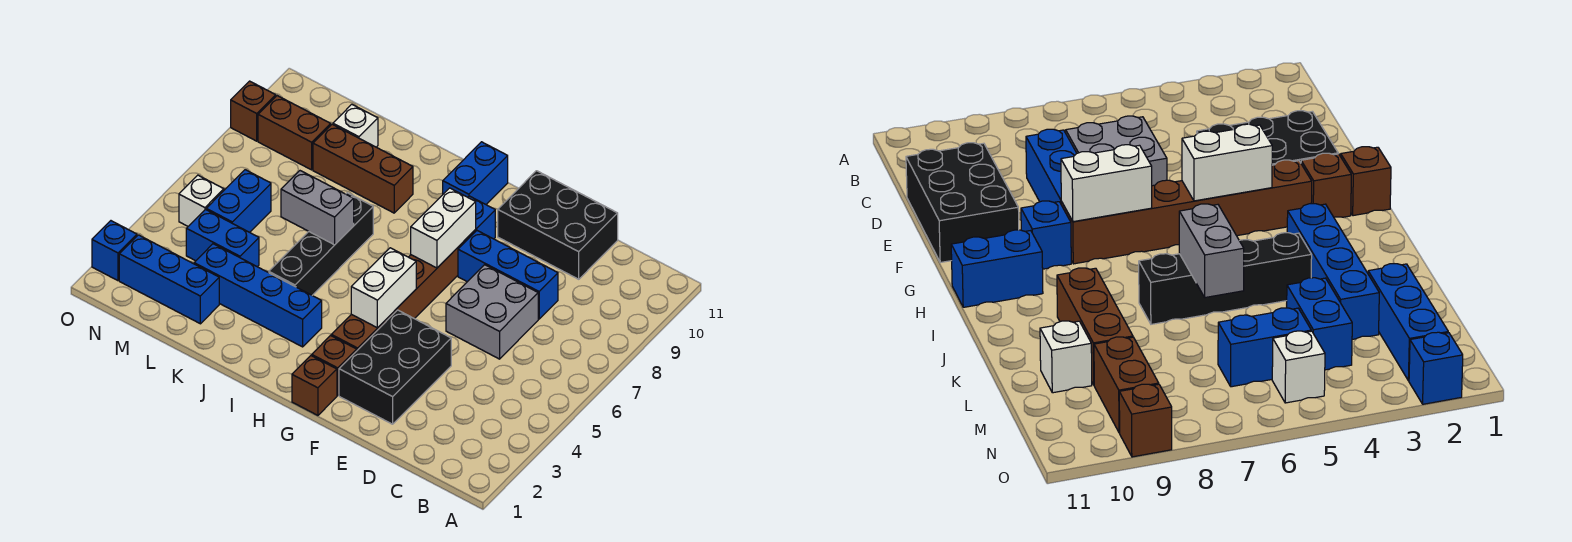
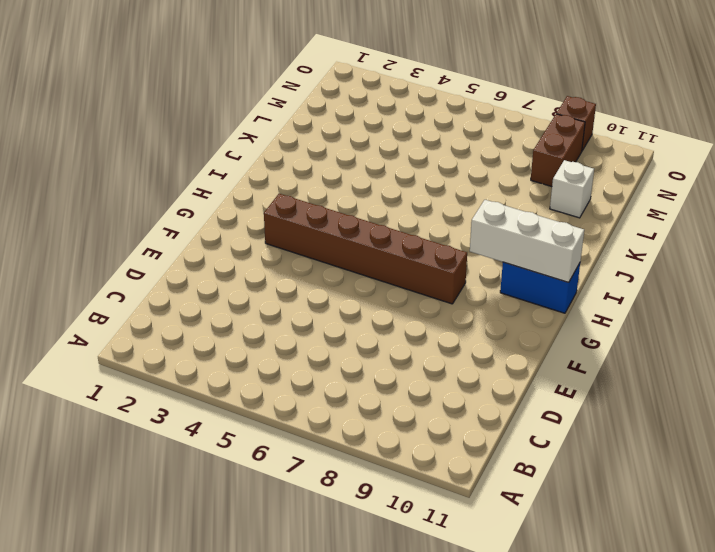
white 1x3 brick [470,200,584,282] -> none
none -> grey 2x2 brick [446,265,538,359]
none -> blue 1x3 brick [458,231,558,319]
none -> black 2x3 brick [498,171,618,279]

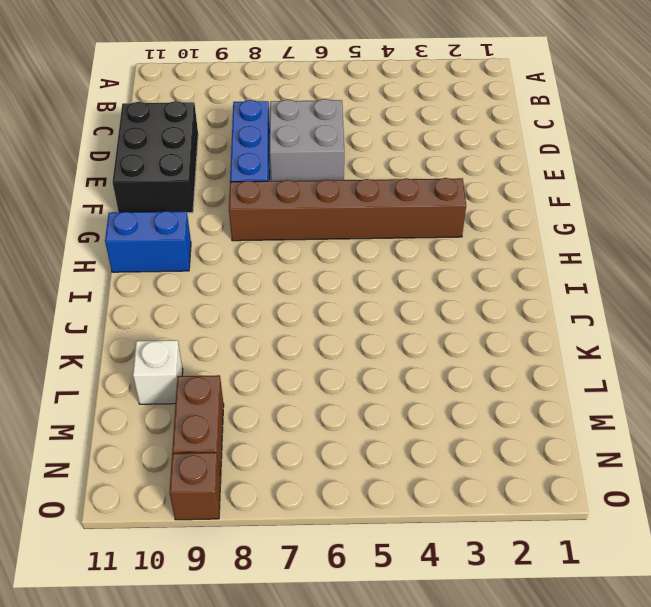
none -> black 2x3 brick [339,310,451,424]
none -> brown 1x1 brick [292,356,337,415]
none -> brown 1x1 brick [312,336,357,395]

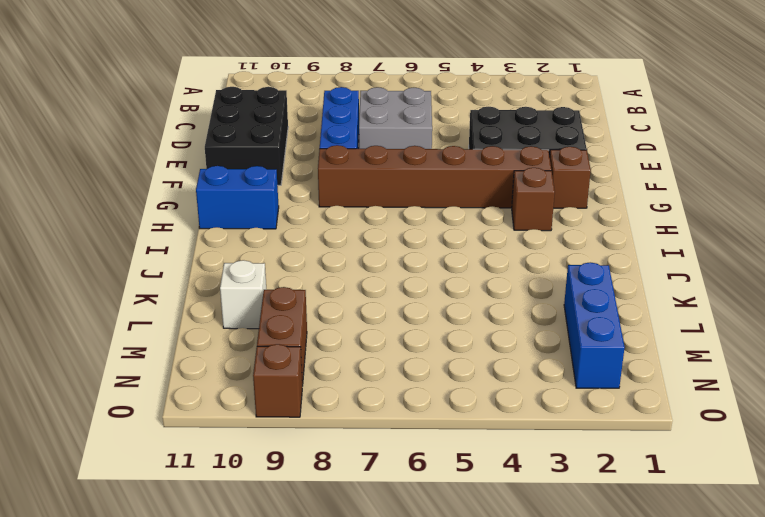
brown 1x1 brick [512,168,555,231] -> brown 1x1 brick moved to [292,356,337,415]
none -> blue 1x1 brick [468,196,495,239]
none -> blue 1x4 brick [194,244,322,347]
none -> black 1x4 brick [269,193,373,295]

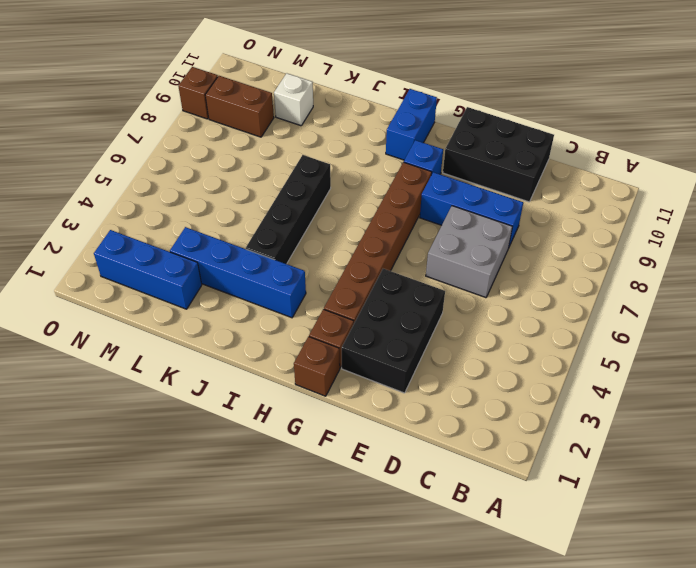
none -> brown 1x3 brick [313,124,413,213]
none -> blue 1x2 brick [186,210,259,267]
none -> blue 1x2 brick [206,170,271,232]

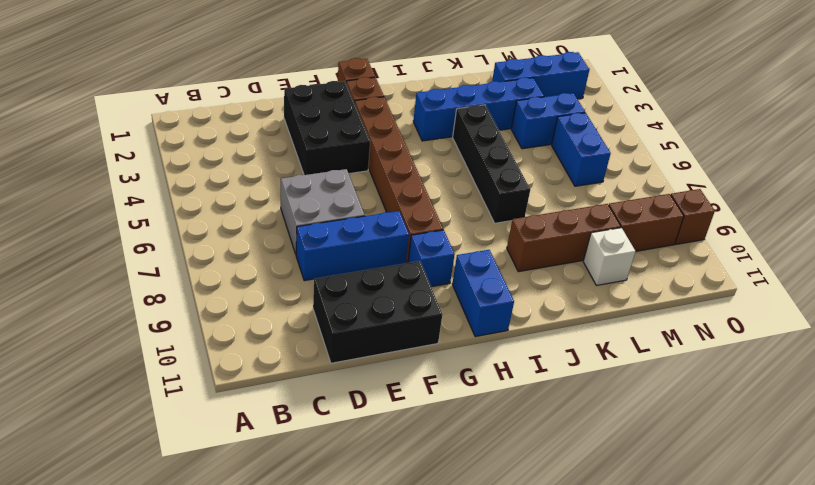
none -> white 1x1 brick [179,175,224,226]
none -> blue 1x1 brick [92,221,137,281]
none -> white 1x2 brick [351,248,416,328]

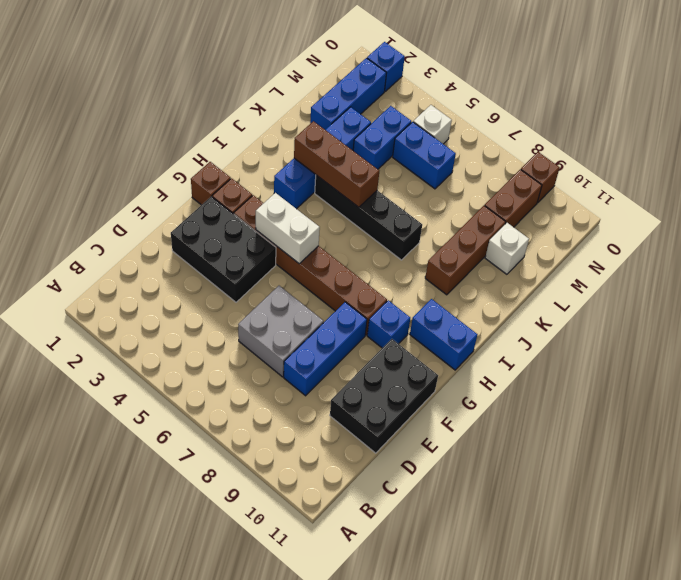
brown 1x3 brick [294,121,379,207] -> none
none -> white 1x2 brick [411,188,476,268]
none -> grey 1x2 brick [281,171,354,245]

